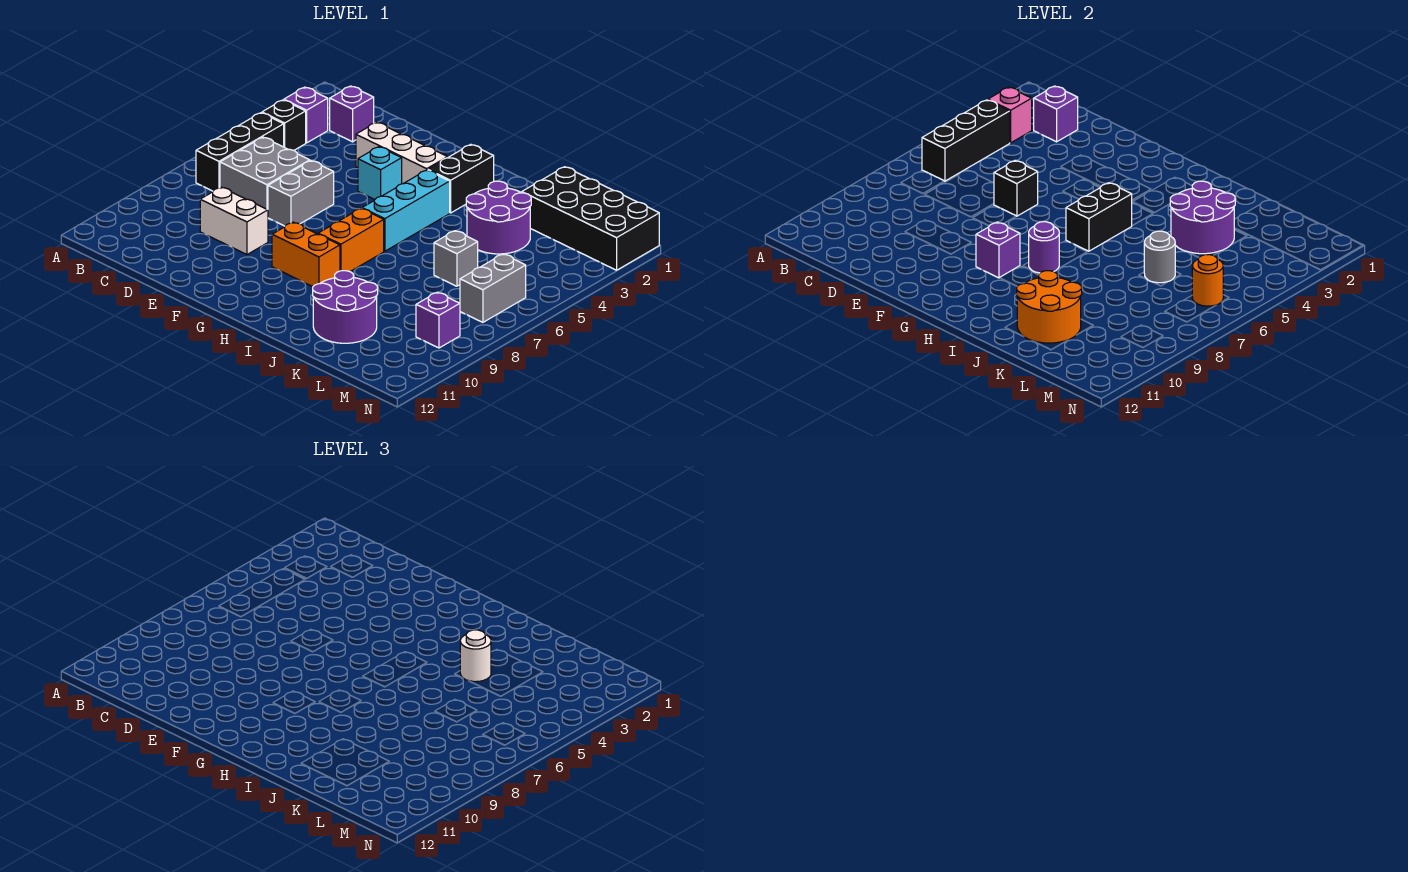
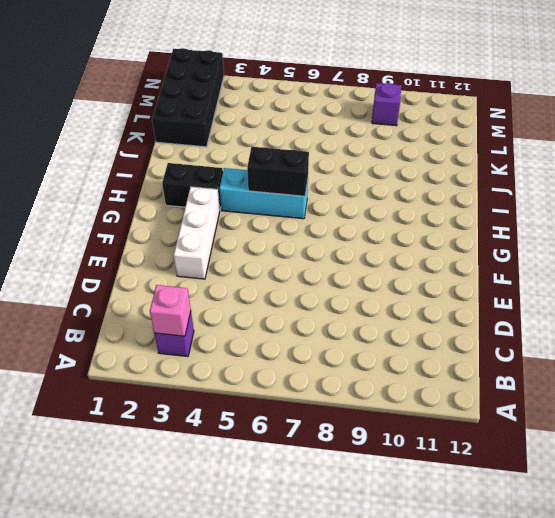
none -> black 1x1 brick [262,100,306,150]
none -> black 1x3 brick [196,113,284,191]
none -> purple 1x1 brick [330,86,374,142]
none -> grey 2x2 brick [220,137,310,210]

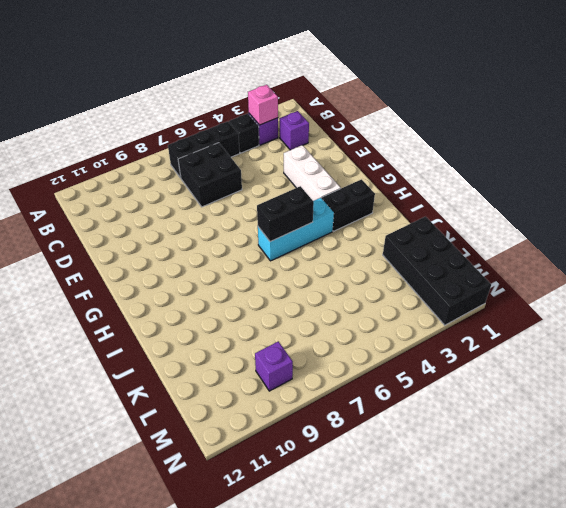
black 2x2 brick [178,143,242,207] -> grey 2x2 brick [220,137,310,210]
none -> white 1x2 brick [200,187,268,254]
none -> grey 1x2 brick [268,161,334,226]
none -> cyan 1x1 brick [358,147,402,199]
none -> orange 1x2 brick [272,222,340,287]

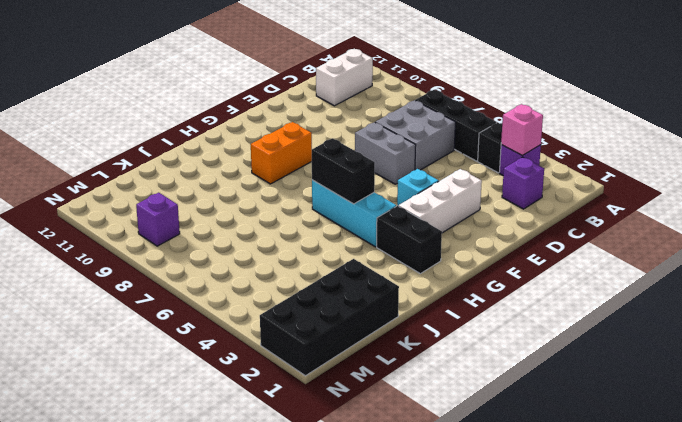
white 1x2 brick [316,49,373,106] -> white 1x2 brick moved to [200,187,268,254]
none -> orange 1x2 brick [318,208,384,272]
none -> purple 2x2 round brick [466,181,531,254]
none -> purple 2x2 round brick [313,271,378,343]
none -> grey 1x1 brick [434,231,478,286]

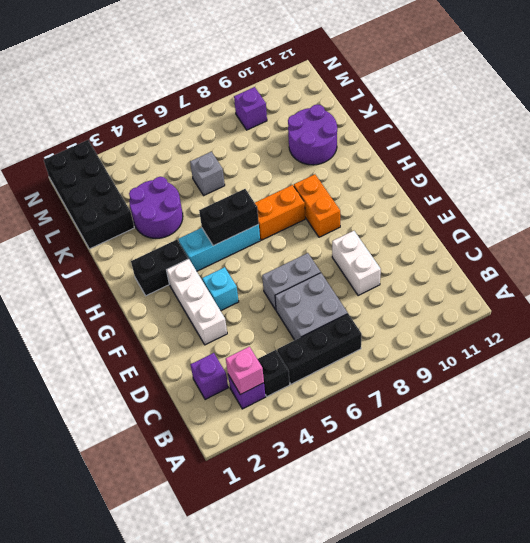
none -> grey 1x2 brick [460,254,526,322]
none -> black 1x3 brick [922,100,1010,181]
none -> purple 1x1 brick [1034,86,1078,142]
none -> black 1x1 brick [994,161,1038,216]

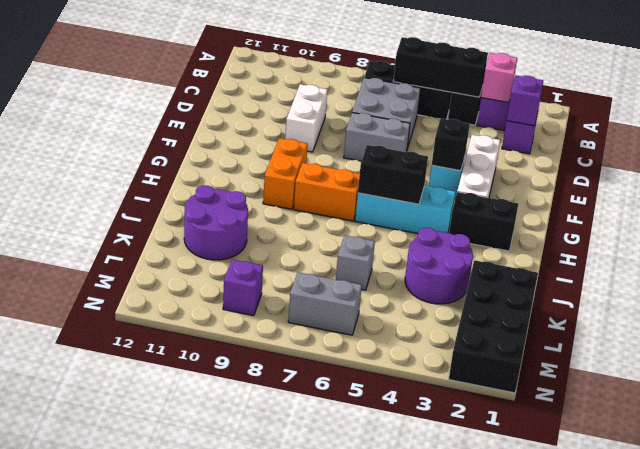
black 1x1 brick [432,118,470,171] -> black 1x1 brick moved to [994,161,1038,216]
none -> purple 1x1 brick [976,222,1020,278]
none -> purple 1x1 round brick [1029,222,1059,273]
none -> purple 2x2 round brick [1170,181,1235,254]
none -> orange 2x2 round brick [1017,271,1082,343]

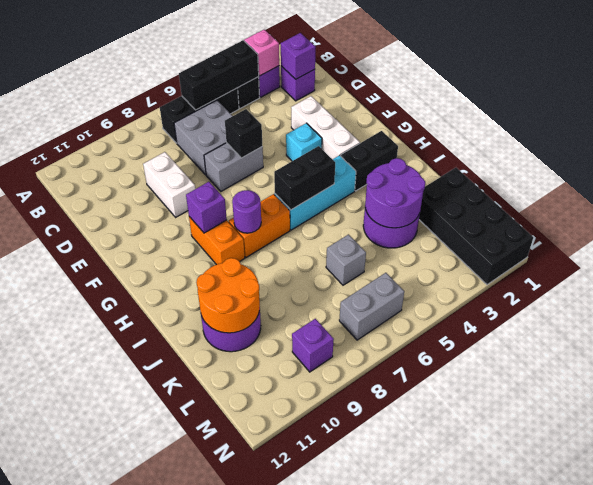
none -> grey 1x1 round brick [1144,231,1175,283]
none -> orange 1x1 round brick [1192,255,1223,306]
none -> white 1x1 round brick [460,630,491,682]

